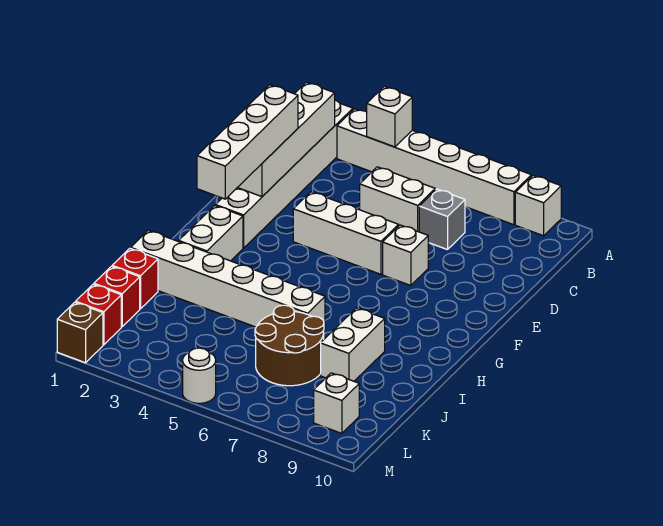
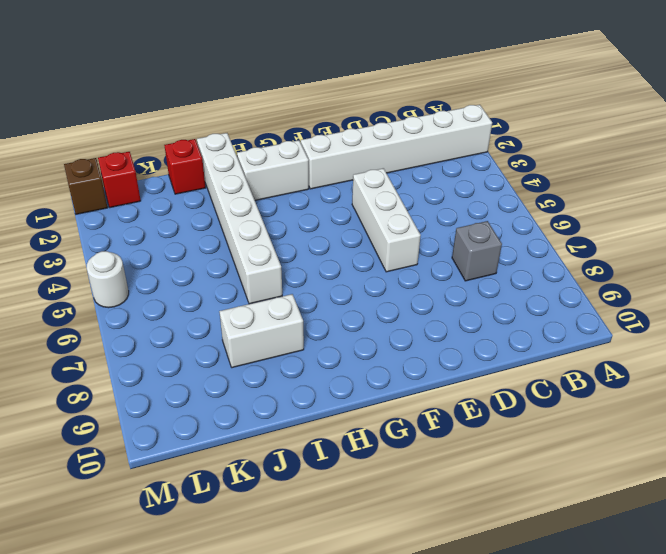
none -> white 1x6 brick [337,109,531,225]
none -> white 1x1 brick [515,175,561,236]
none -> white 1x2 brick [360,167,435,232]

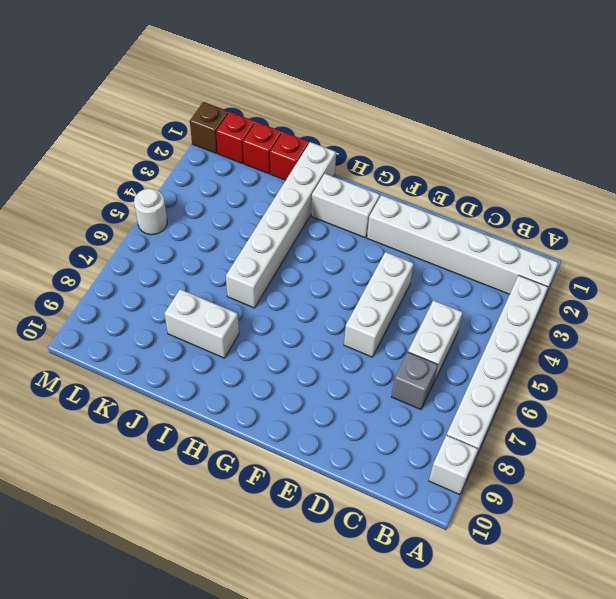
none -> white 1x1 brick [383,225,428,286]
none -> brown 2x2 round brick [255,305,324,386]
none -> white 1x1 brick [314,373,359,433]

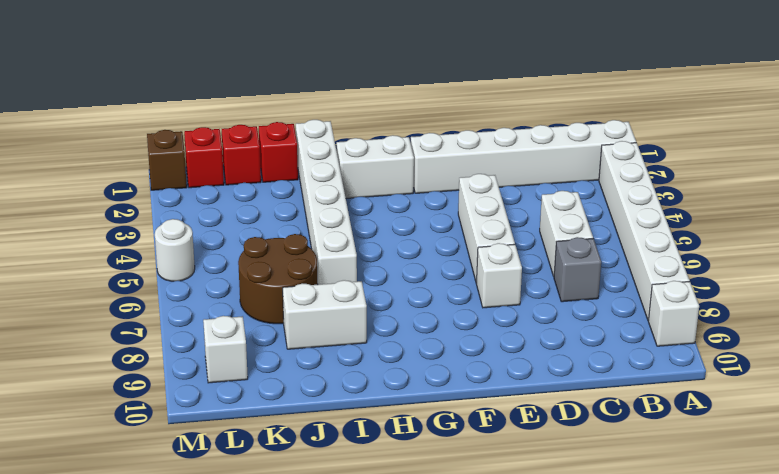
none -> white 1x1 brick [367,86,412,147]
none -> white 1x4 brick [237,82,335,197]
none -> white 1x4 brick [197,85,298,199]

